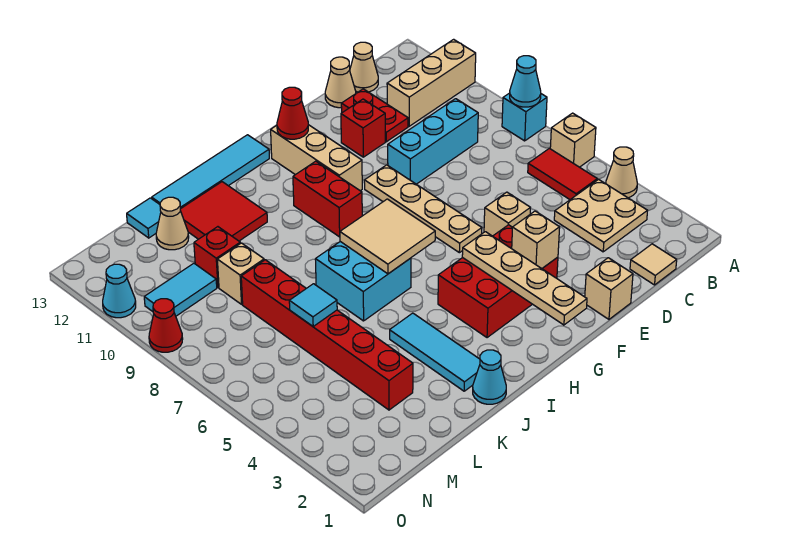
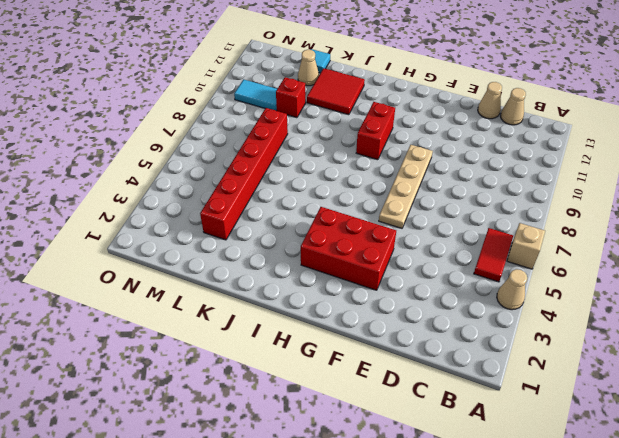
none -> cyan 1x1 brick [502,93,547,141]
none -> tan 1x3 brick [387,39,476,126]
none -> tan 2x2 plate [554,180,648,252]
none -> tan 1x1 tile [630,244,677,285]

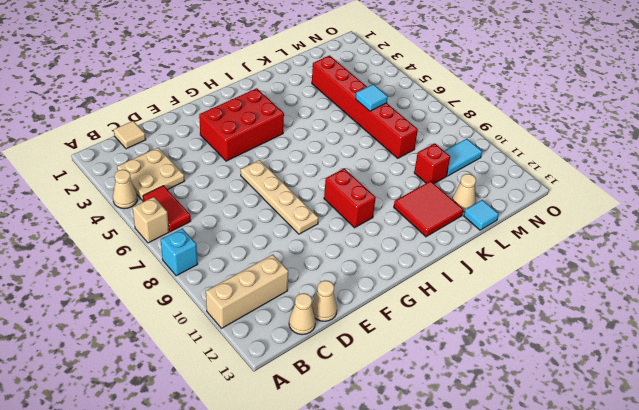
none -> cyan 1x3 brick [388,99,478,184]
none -> red 1x2 plate [341,89,408,142]
none -> tan 1x1 brick [585,258,633,319]
none -> tan 1x1 brick [484,192,530,236]

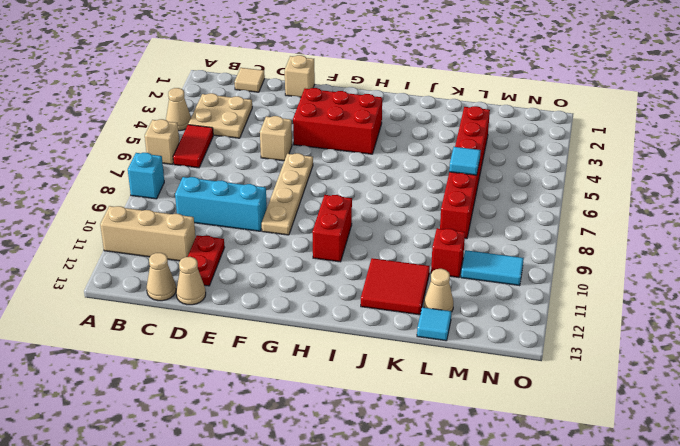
none -> red 1x1 brick [341,99,385,157]
none -> tan 1x3 brick [271,125,362,191]
none -> cyan 1x4 tile [152,135,269,209]
none -> cyan 2x2 brick [315,242,411,321]

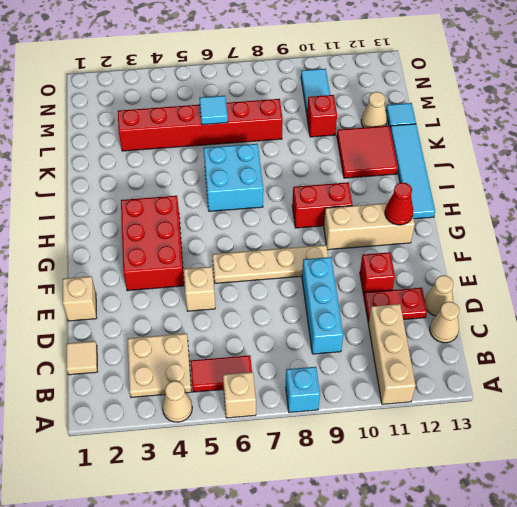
none -> cyan 1x1 cone [473,350,506,404]
none -> cyan 1x3 tile [390,313,480,391]
none -> tan 1x1 brick [217,243,264,304]
none -> red 1x1 cone [149,299,183,352]

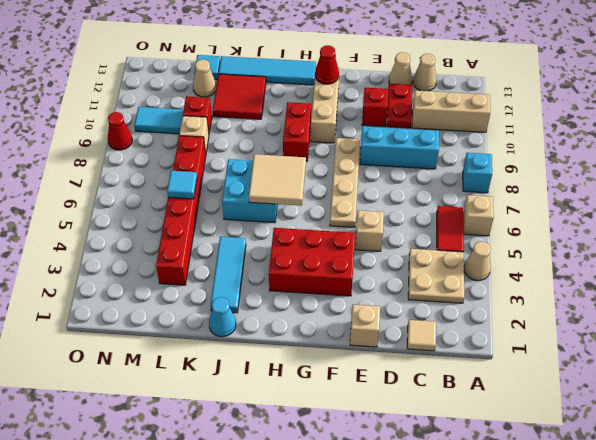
none -> cyan 1x1 cone [103,264,136,318]
none -> cyan 1x1 cone [510,56,541,107]
none -> tan 1x1 brick [512,211,560,268]
none -> tan 1x4 plate [462,232,587,325]

